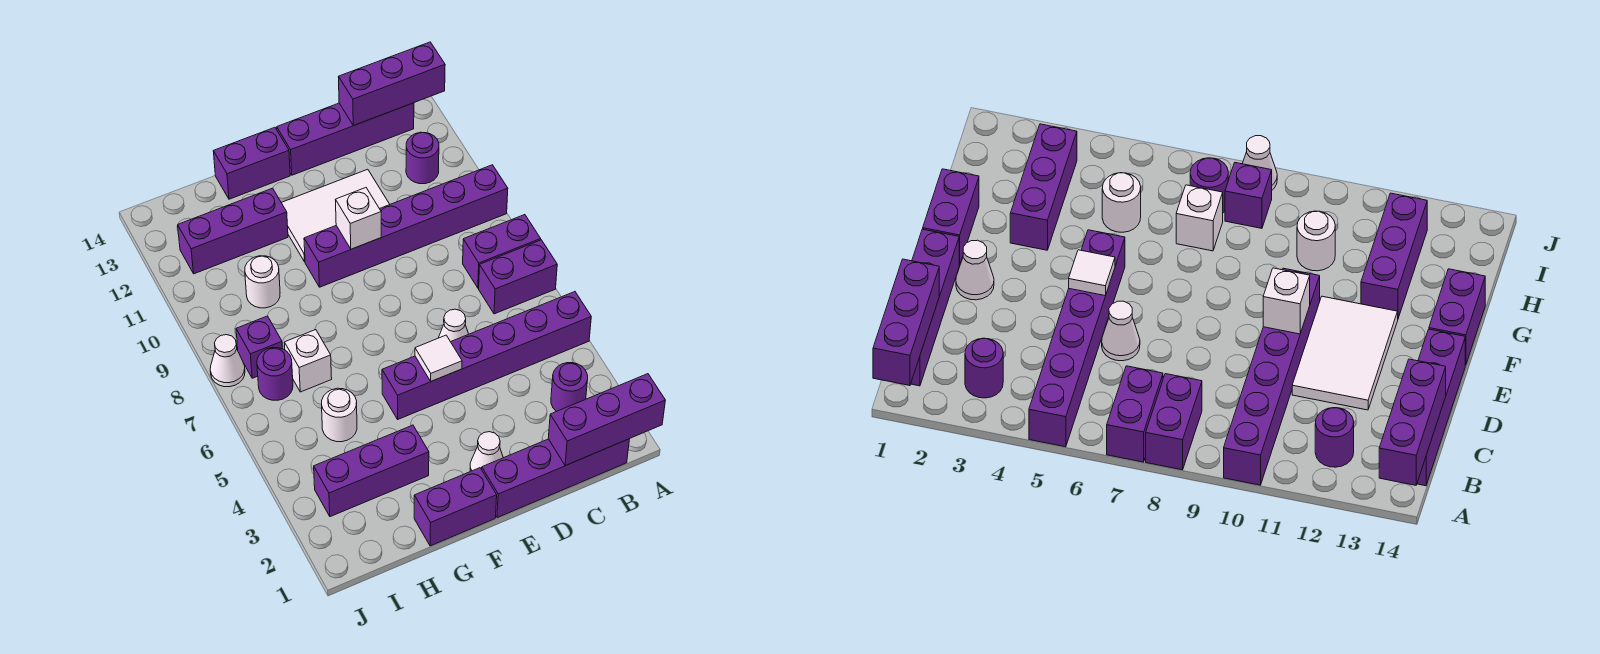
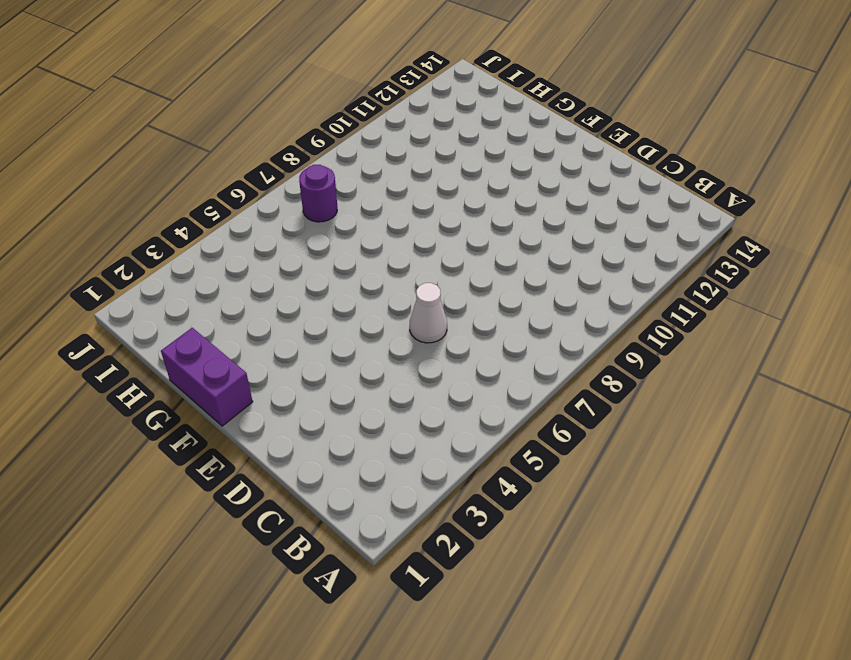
none -> purple 1x6 brick [382,292,591,419]
none -> purple 1x2 brick [479,240,557,314]
none -> purple 1x2 brick [463,215,541,288]

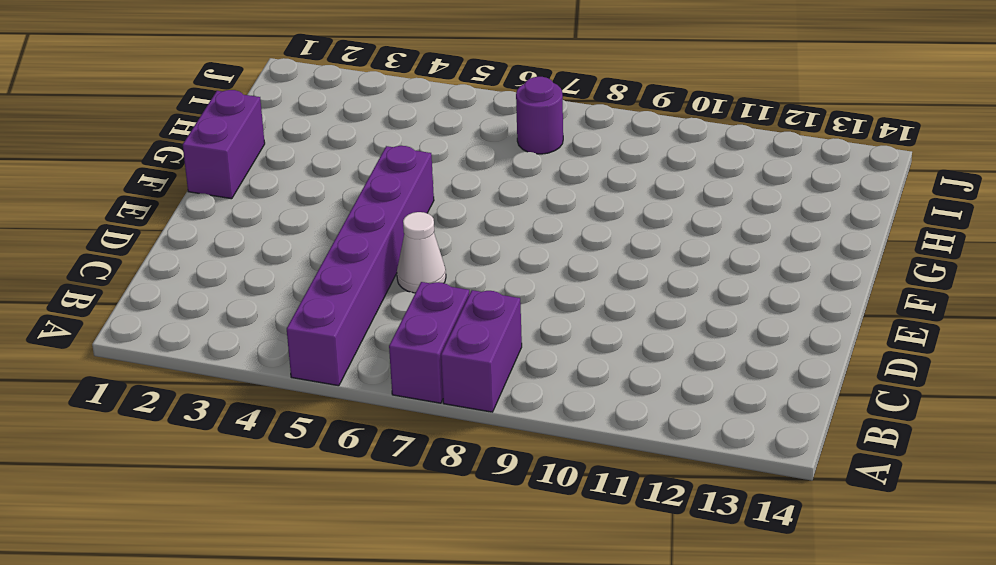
none -> purple 1x6 brick [304,165,508,287]
none -> purple 1x4 brick [482,439,629,518]
none -> purple 1x1 round brick [551,363,588,412]

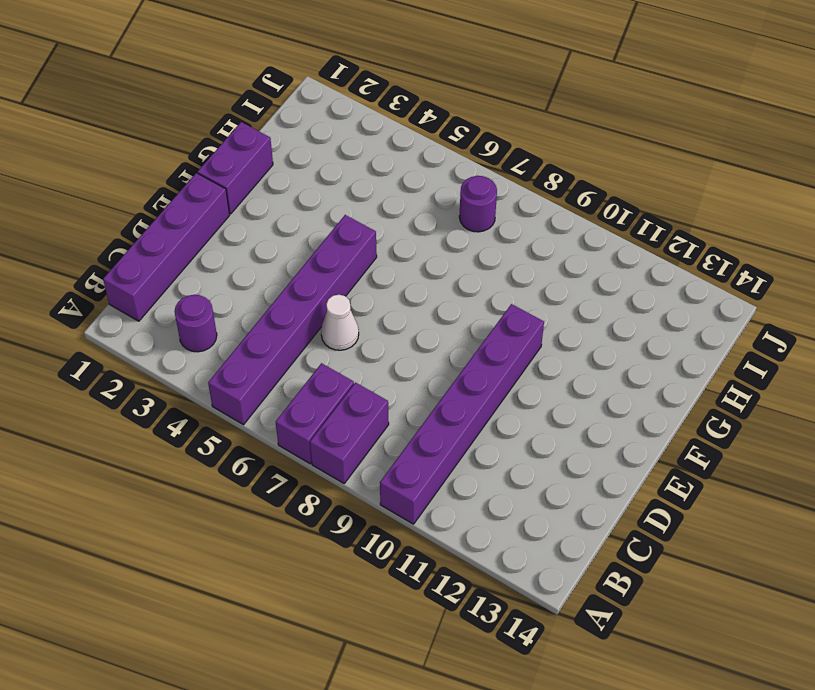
none -> purple 1x1 round brick [406,132,439,184]
none -> purple 1x4 brick [277,103,414,175]
none -> white 2x3 tile [281,169,390,262]

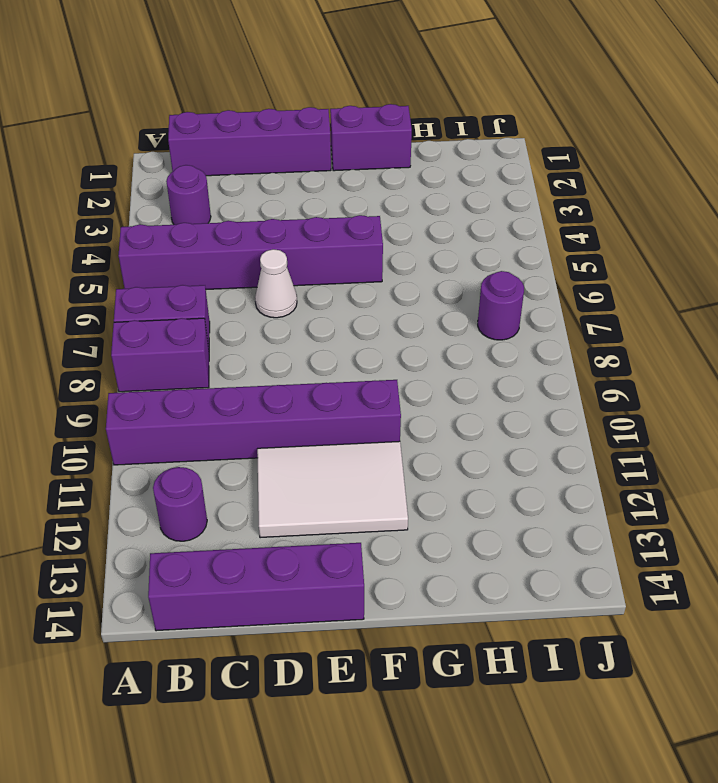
none -> white 1x1 cone [470,432,503,471]
none -> purple 1x2 brick [213,127,290,199]
none -> purple 1x3 brick [314,425,429,517]

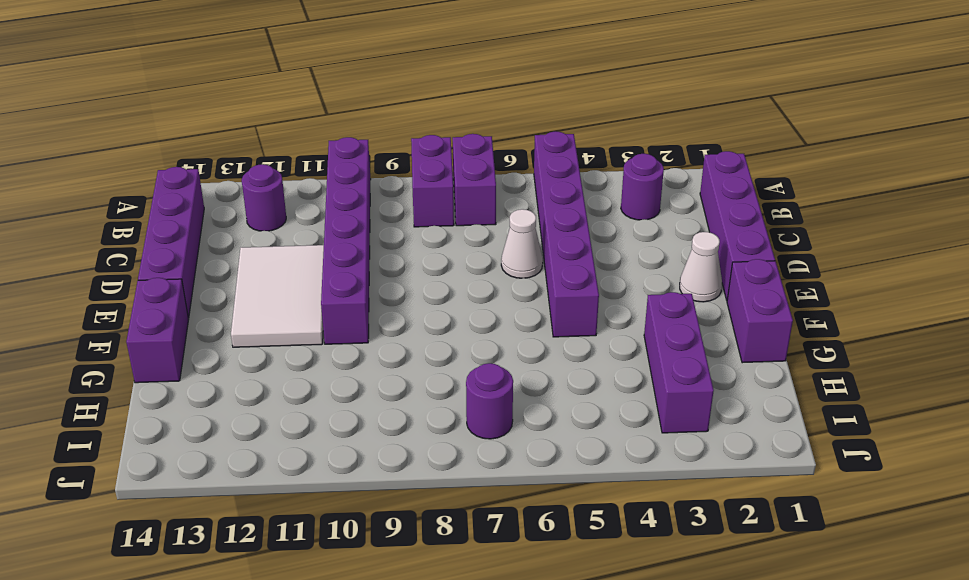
none -> purple 1x3 brick [178,188,288,274]
none -> white 1x1 round brick [322,388,357,442]
none -> white 1x1 brick [284,330,332,392]

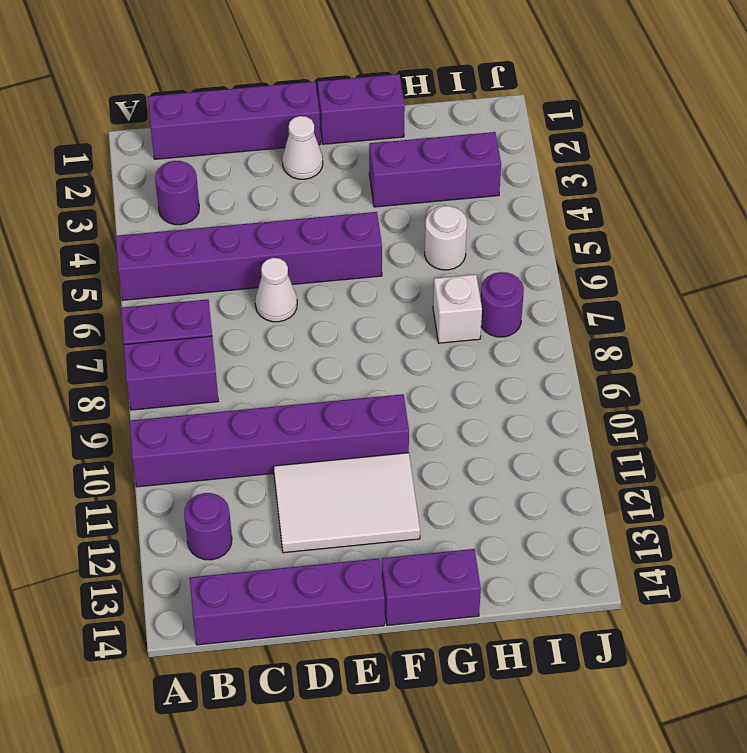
none -> purple 1x3 brick [178,188,288,274]
none -> white 1x1 round brick [245,256,280,308]
none -> purple 1x1 brick [236,316,283,378]

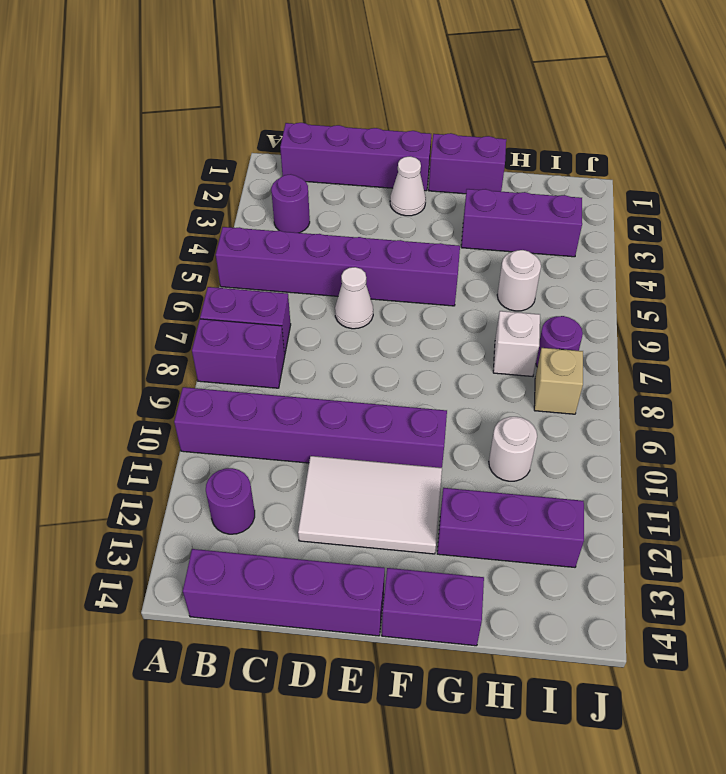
tan 1x1 brick [534,348,583,414] -> purple 1x1 brick [236,316,283,378]
none -> white 1x1 cone [210,335,245,387]
none -> purple 1x3 brick [548,374,665,466]
none -> purple 1x3 brick [339,42,445,125]

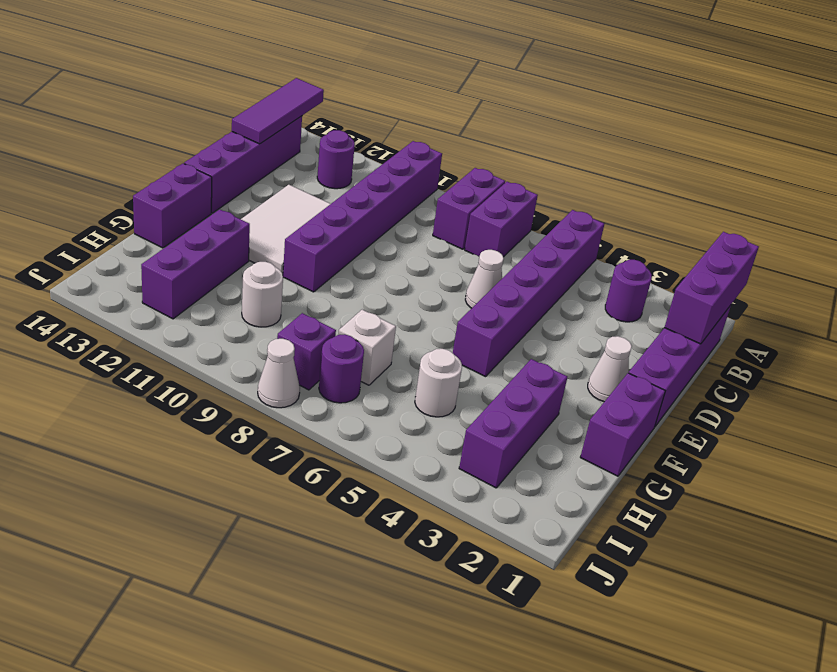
purple 1x3 tile [232,78,324,144] -> purple 1x3 brick [339,42,445,125]
none -> white 1x1 tile [415,335,462,381]
none -> white 1x1 brick [336,188,381,249]

